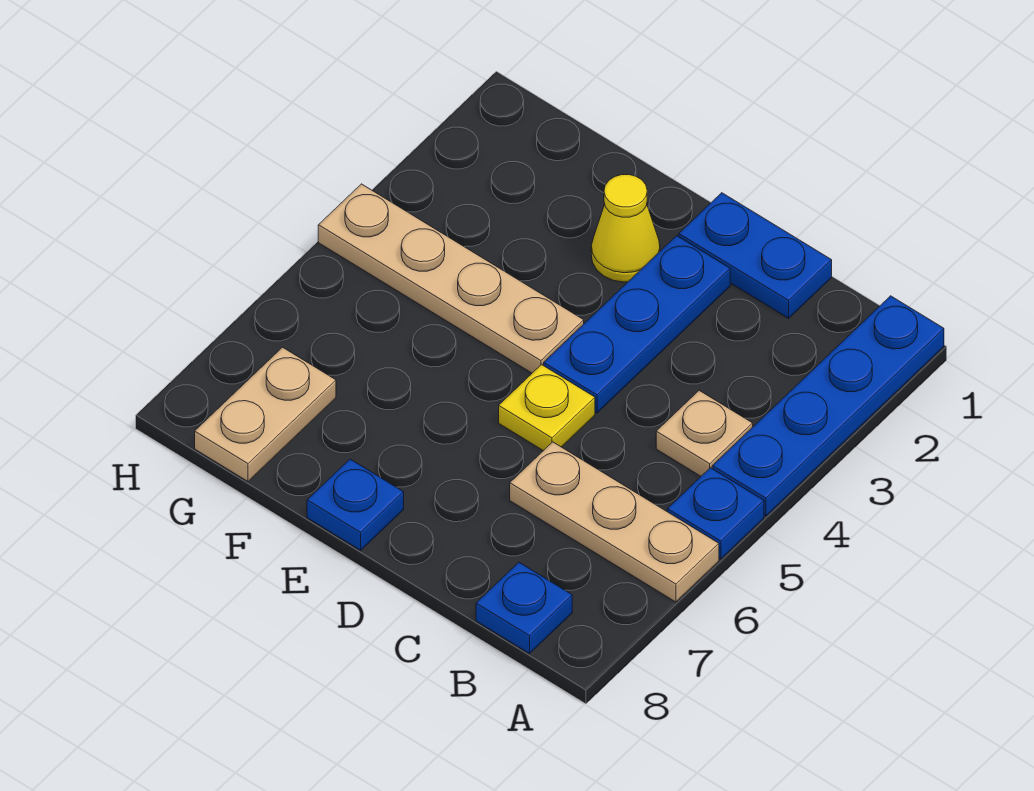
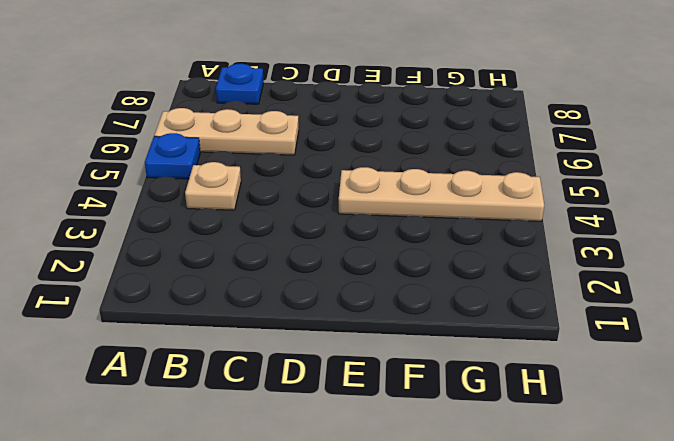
none -> blue 1x4 plate [712,296,944,516]
none -> blue 1x2 plate [679,193,832,318]
none -> blue 1x3 plate [544,236,730,413]

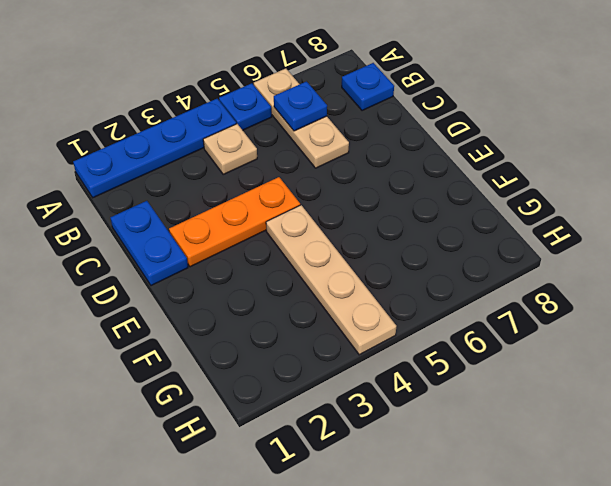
blue 1x1 plate [274,81,327,131] -> blue 1x1 plate moved to [307,459,404,550]
orange 1x3 plate [169,177,300,267] -> blue 1x3 plate [544,236,730,413]
none -> yellow 1x1 plate [499,365,595,451]
none -> yellow 1x1 cone [591,174,660,282]
none -> tan 1x2 plate [195,347,336,482]

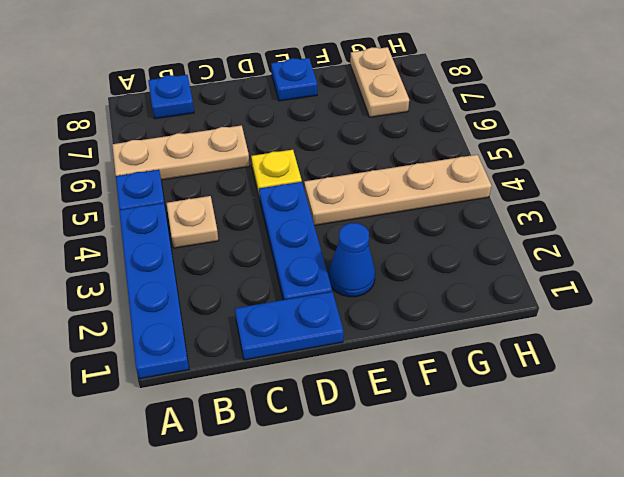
blue 1x1 cone [328,223,375,297] -> yellow 1x1 cone [591,174,660,282]

